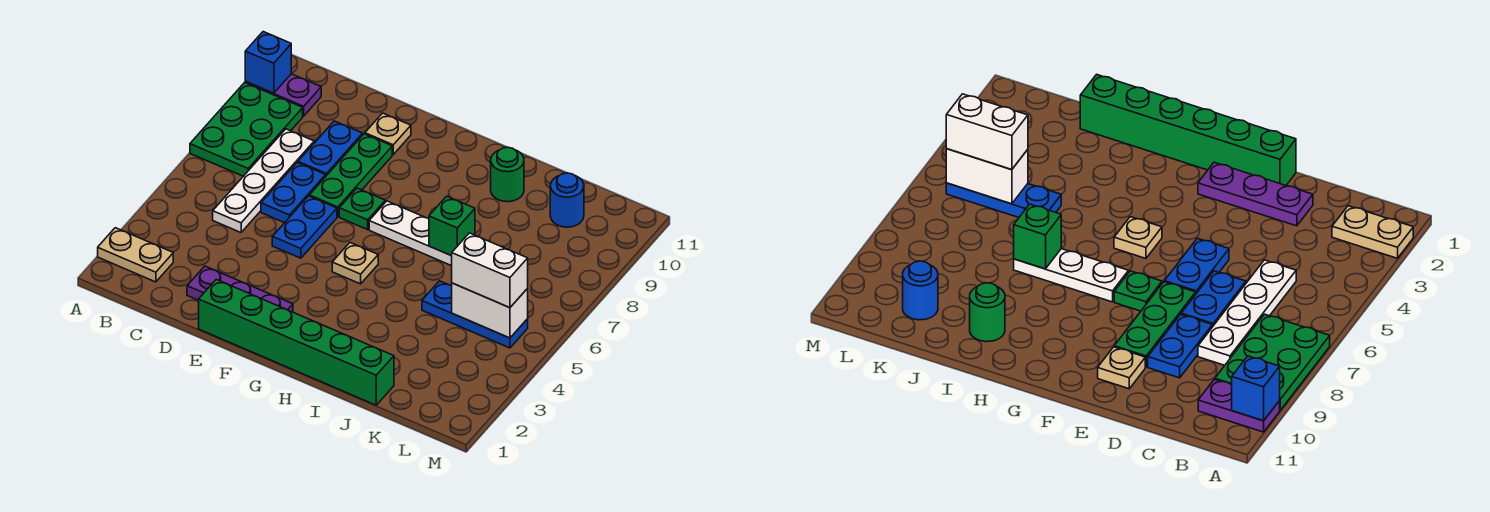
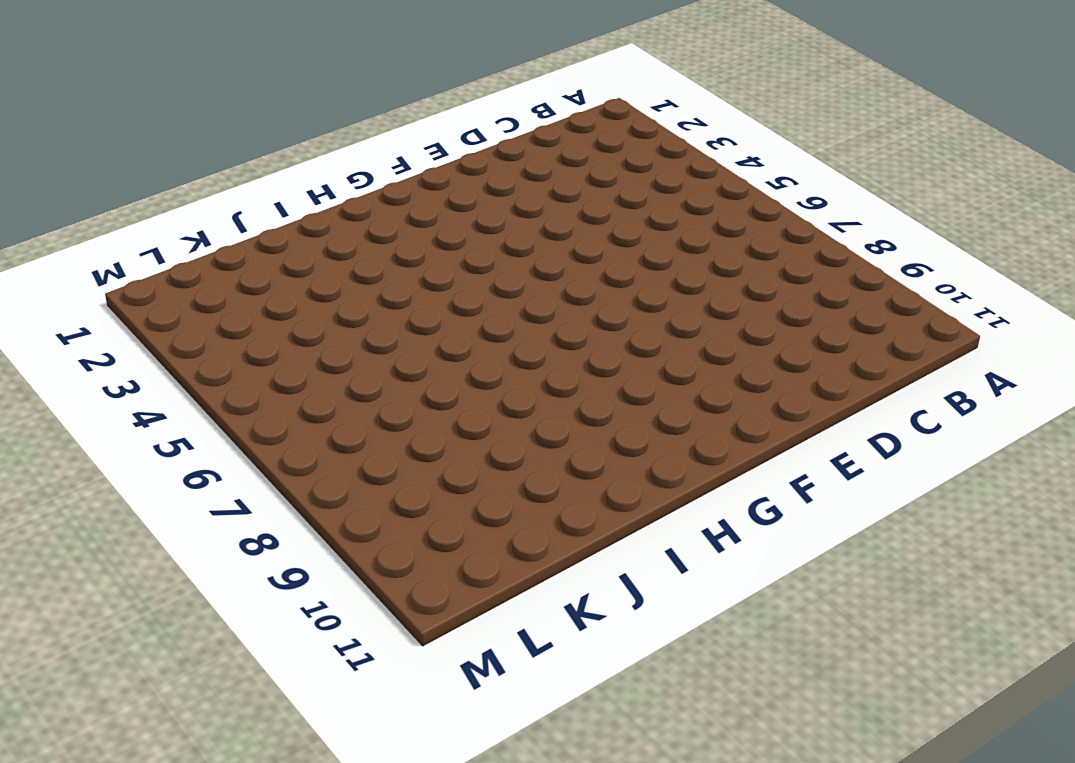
none -> tan 1x2 plate [98,228,173,282]
none -> green 2x3 plate [190,83,303,176]
none -> purple 1x2 plate [245,74,321,116]

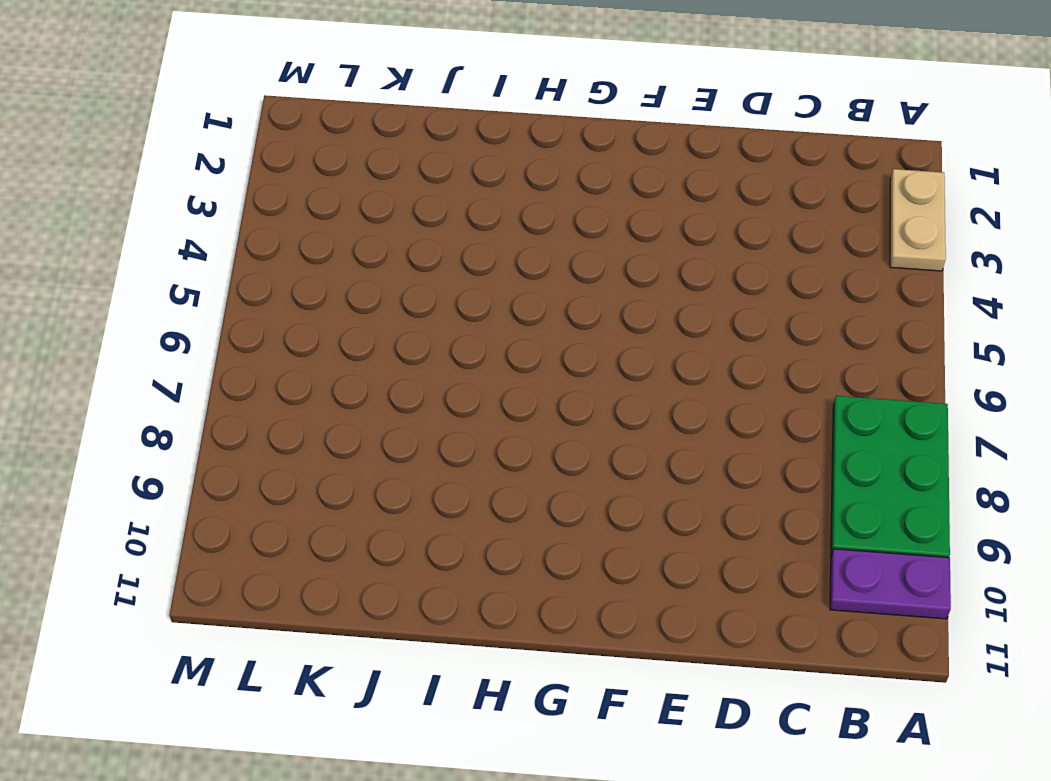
tan 1x2 plate [890,169,946,271] -> tan 1x2 plate turned to [98,228,173,282]
none -> white 1x4 plate [213,129,314,232]
none -> purple 1x3 plate [187,266,293,312]
none -> blue 1x2 plate [261,163,326,223]

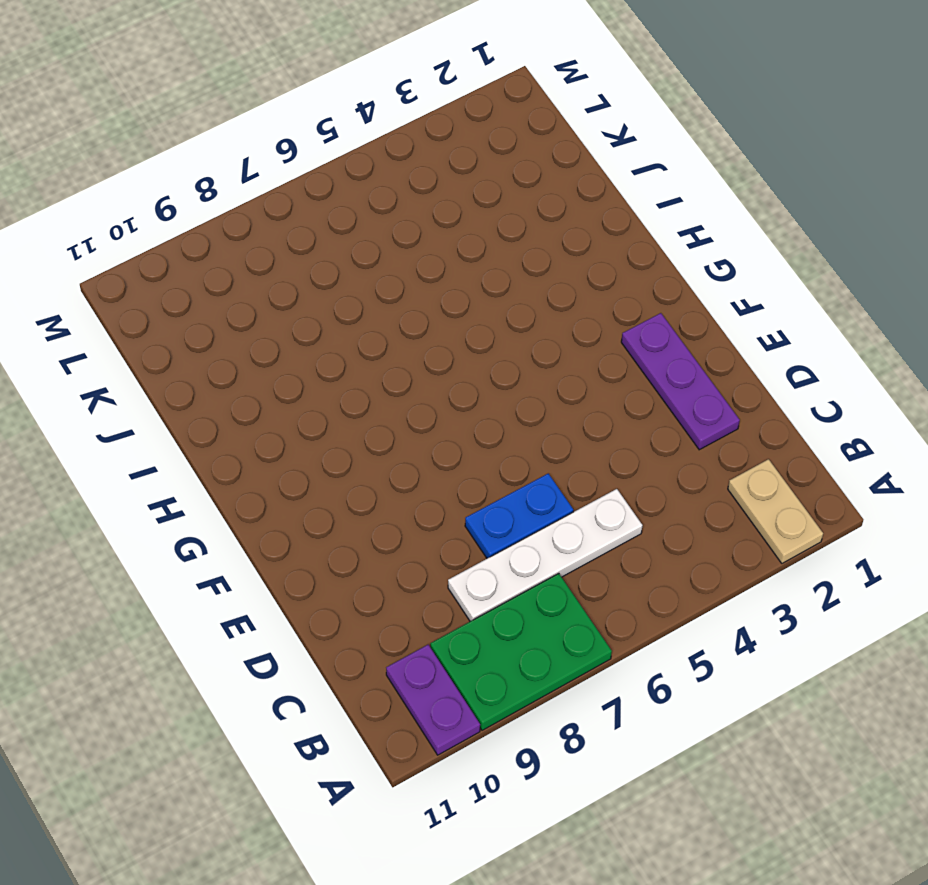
none -> blue 1x2 plate [298,121,363,176]
none -> green 1x6 brick [199,279,394,405]
none -> blue 1x2 plate [272,196,337,258]

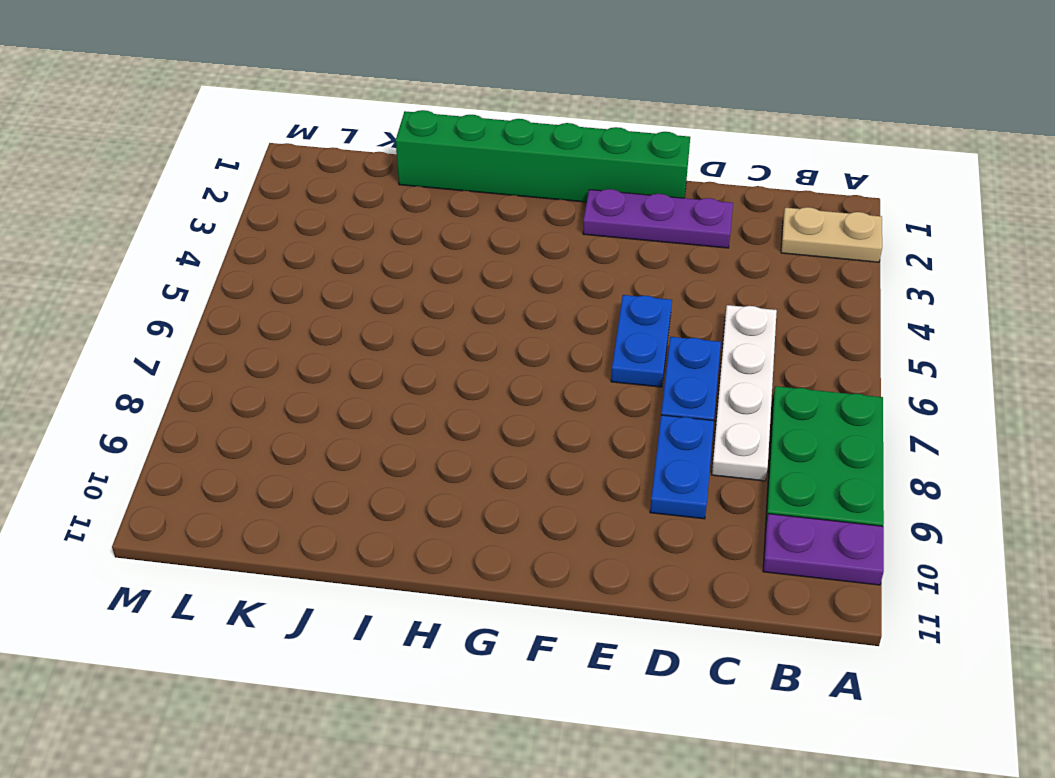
none -> green 1x3 plate [309,134,392,217]
none -> tan 1x1 plate [365,113,411,154]
none -> green 1x1 plate [339,188,385,230]

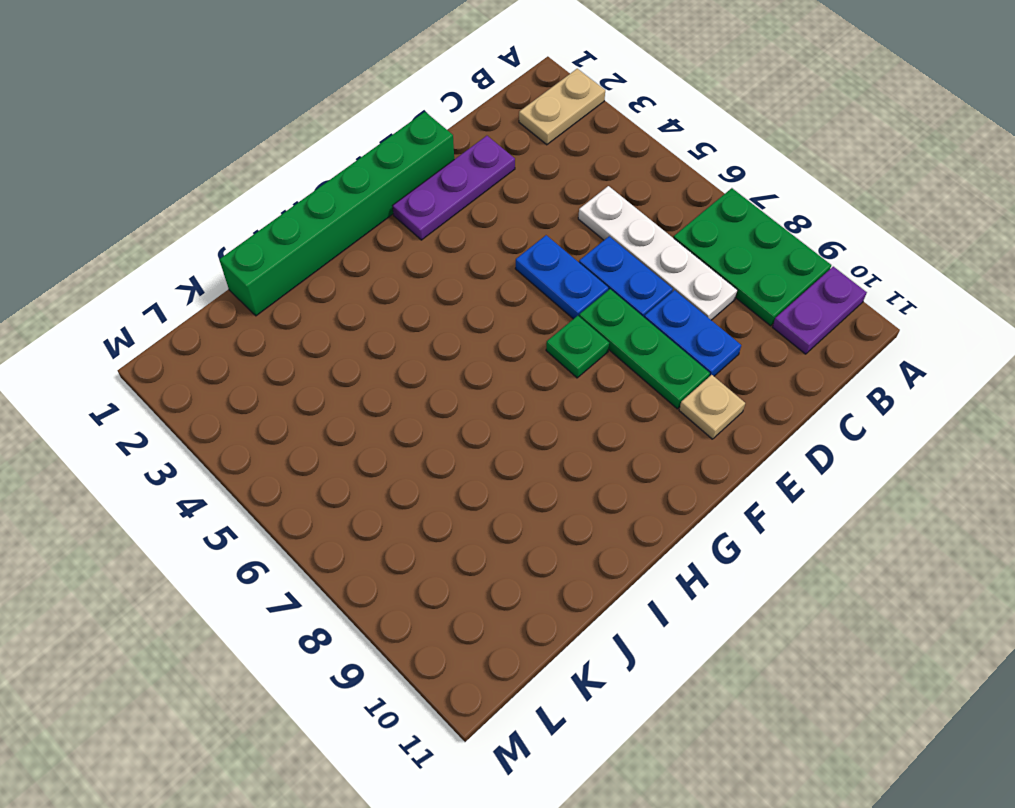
none -> tan 1x1 plate [332,243,378,284]
none -> white 1x3 plate [369,201,452,266]
none -> green 1x1 round brick [491,147,524,202]

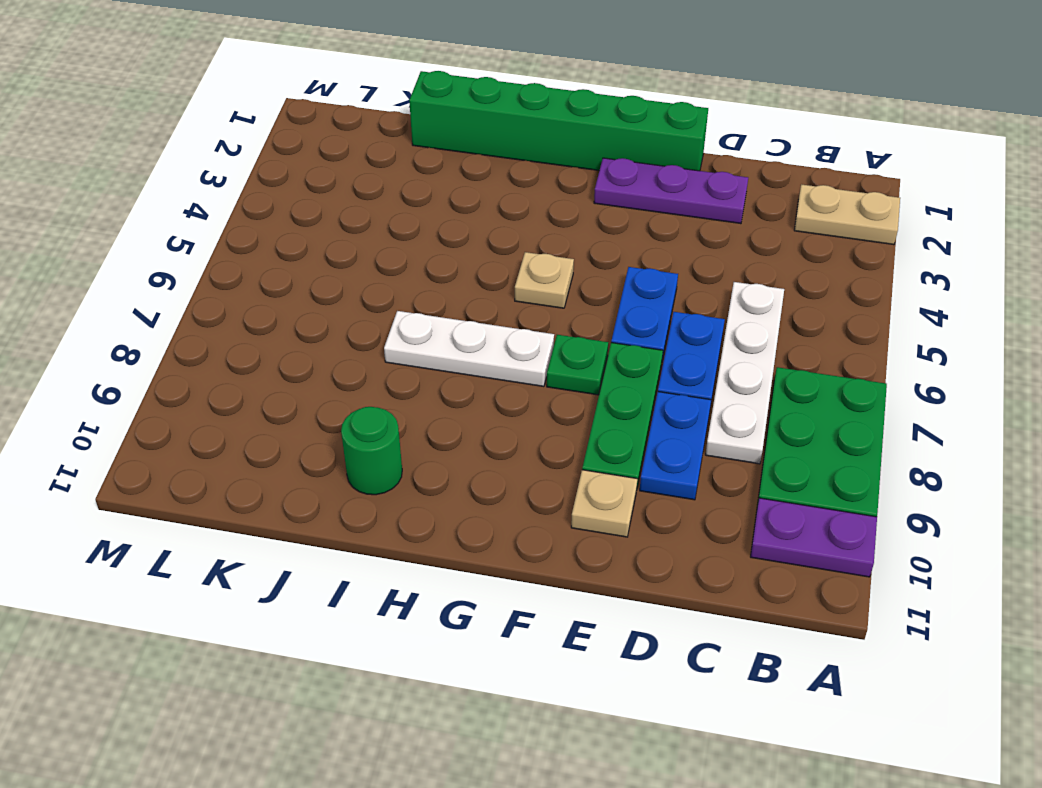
none -> blue 1x3 plate [422,281,528,348]
none -> blue 1x1 round brick [550,173,584,227]
none -> blue 1x1 brick [245,32,291,93]

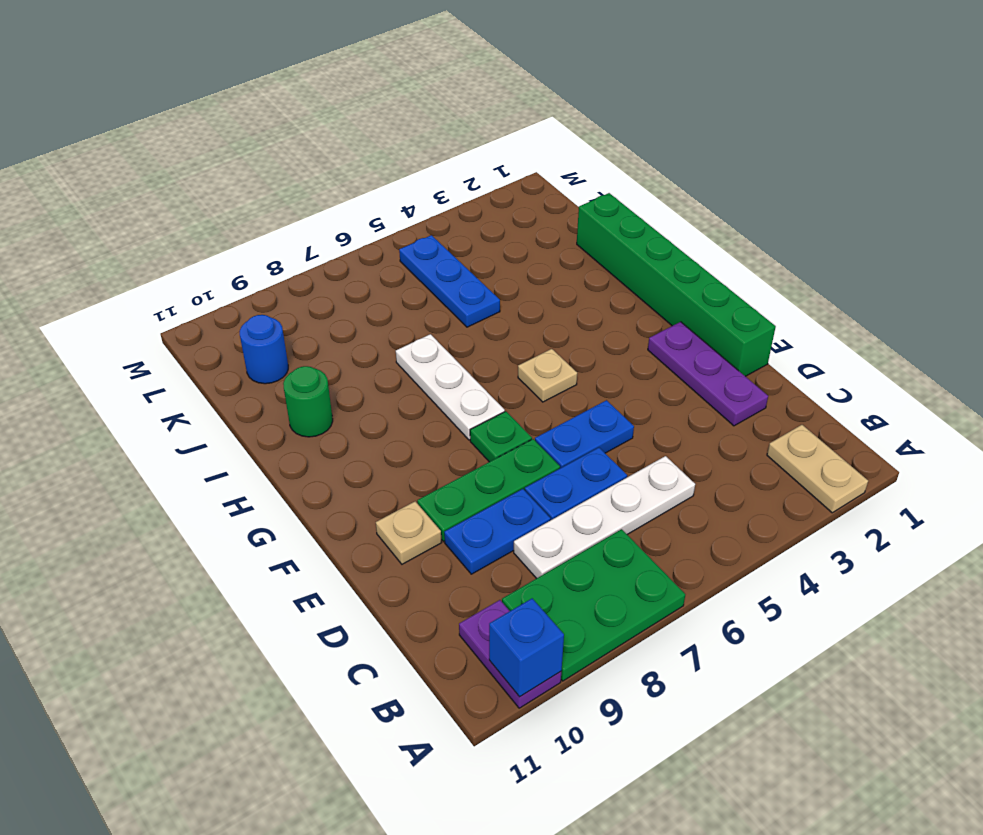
none -> green 1x1 brick [429,196,475,256]
none -> white 1x2 brick [452,283,528,338]
none -> white 1x2 brick [452,233,528,308]

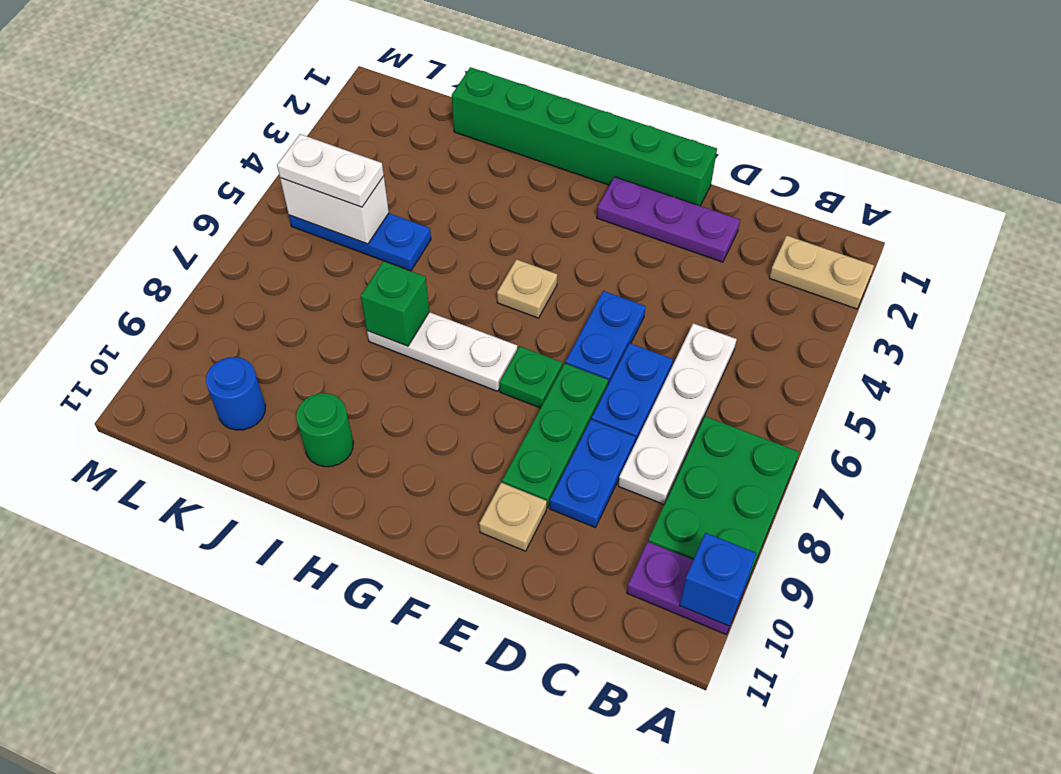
white 1x2 plate [277,134,384,207] -> white 1x2 brick [452,233,528,308]

